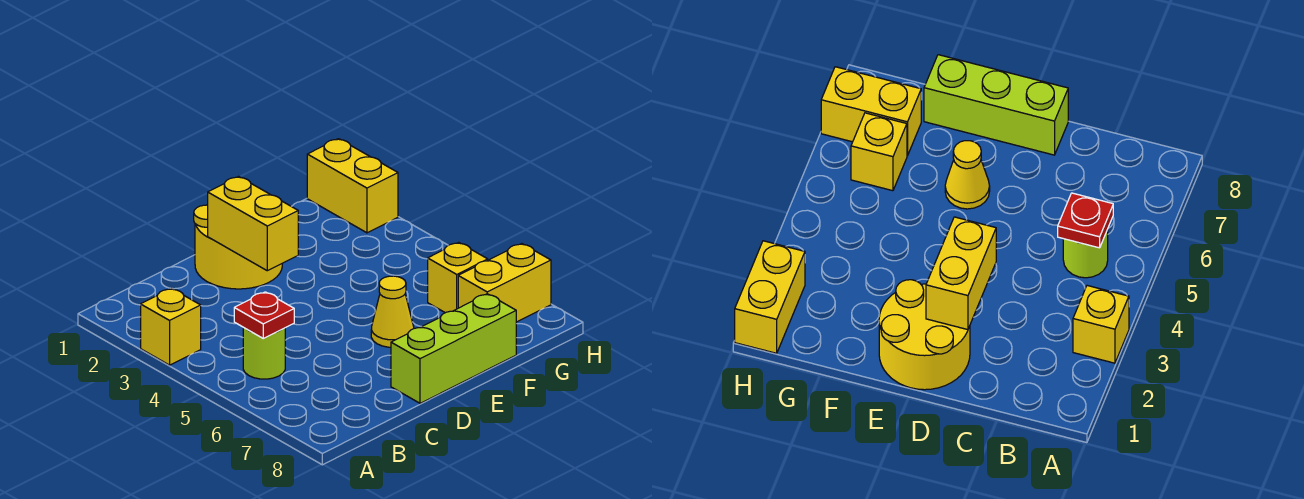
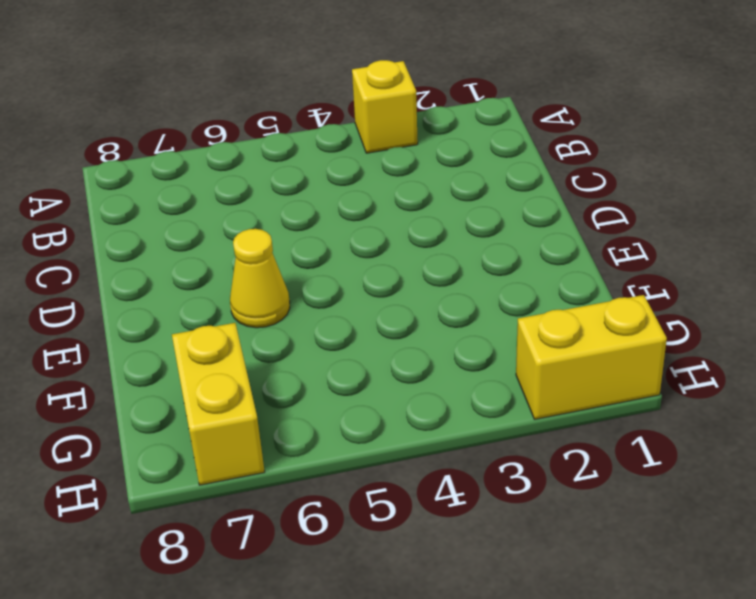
none -> lime 1x1 round brick [243,328,285,379]
none -> yellow 2x2 round brick [194,205,282,289]

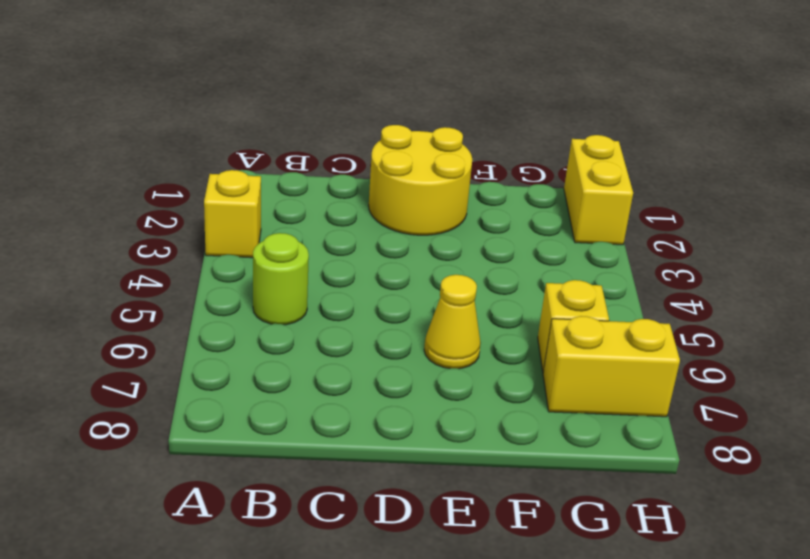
none -> lime 1x3 brick [391,294,516,403]
none -> red 1x1 plate [234,292,294,338]

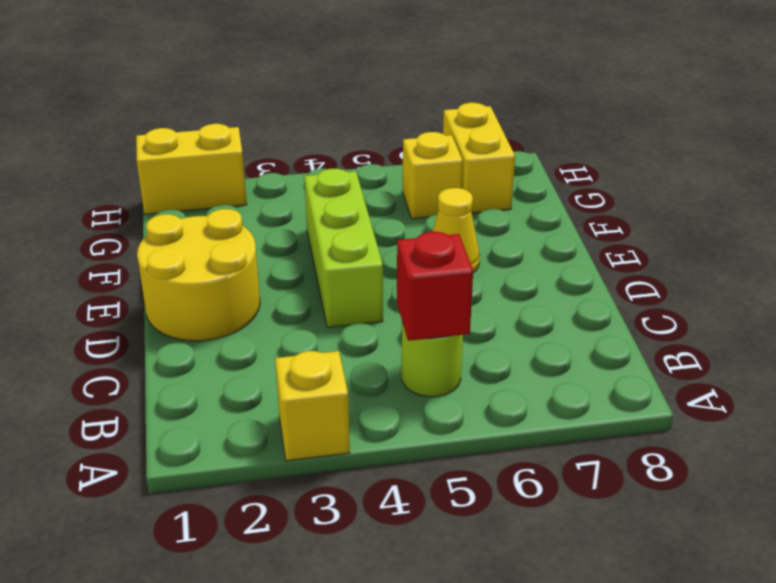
red 1x1 brick [397,232,473,341] -> red 1x1 plate [234,292,294,338]
lime 1x3 brick [304,169,383,328] -> lime 1x3 brick moved to [391,294,516,403]
none -> yellow 1x2 brick [208,176,298,271]

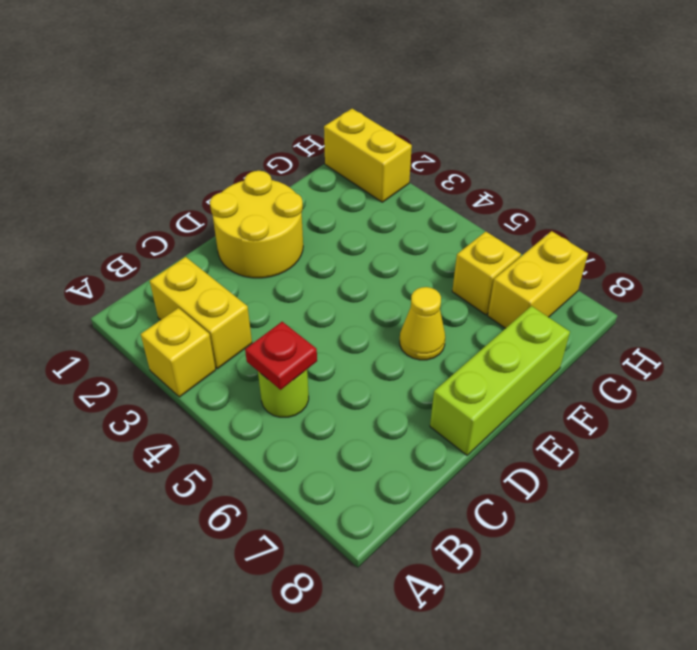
yellow 1x2 brick [150,257,252,369] -> yellow 1x2 brick moved to [208,176,298,271]

